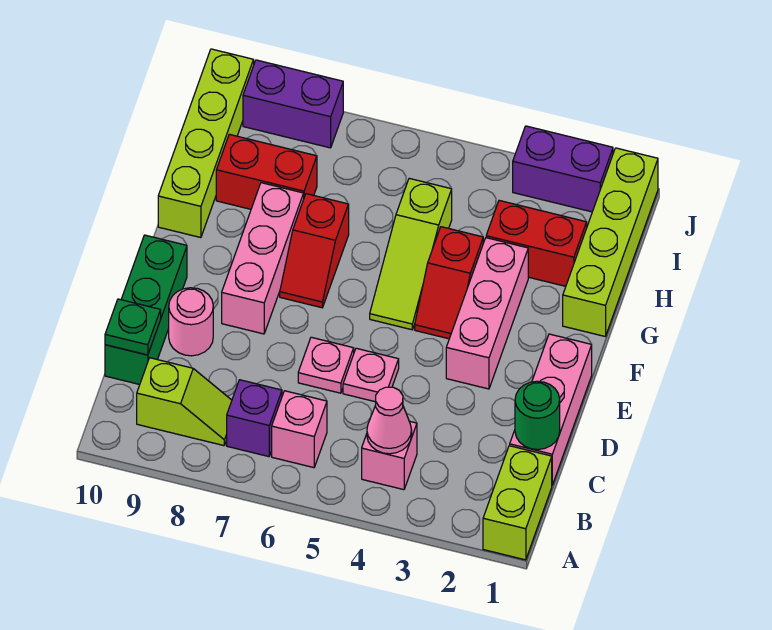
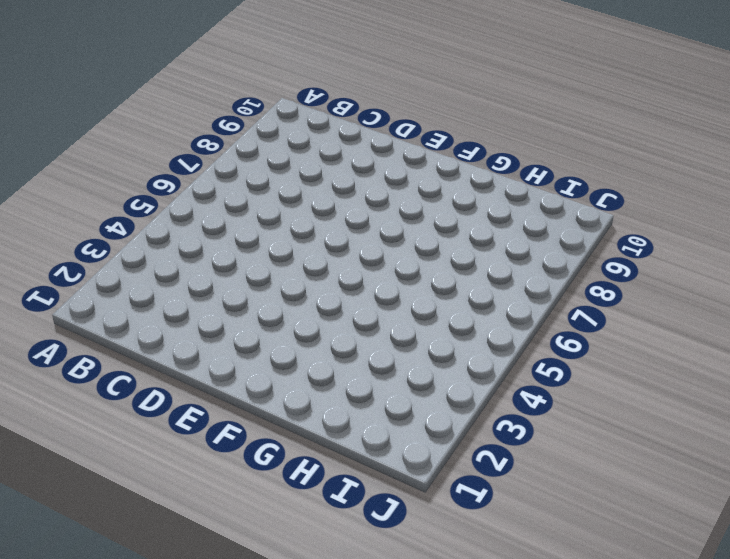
none -> lime 1x2 brick [483,446,552,560]
none -> pink 1x1 brick [362,421,417,490]
none -> pink 1x1 brick [272,391,327,468]

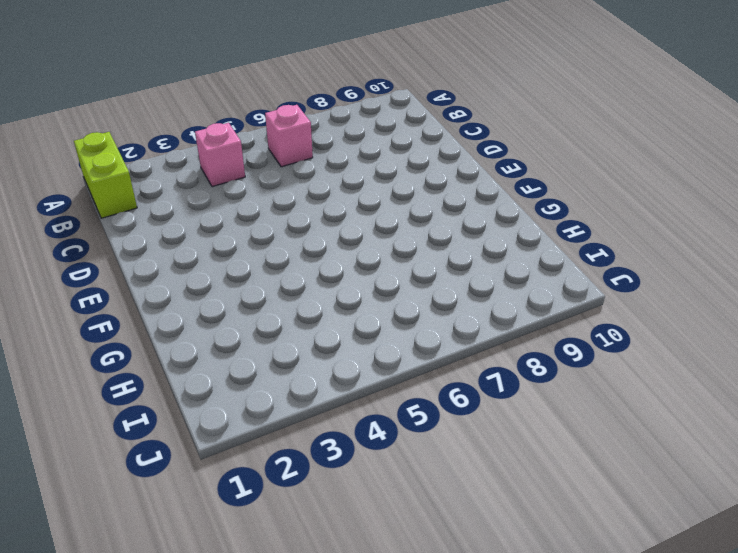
none -> purple 1x1 brick [227,380,282,457]
none -> lime 1x2 slope [137,358,232,446]
none -> pink 1x3 brick [510,334,592,485]

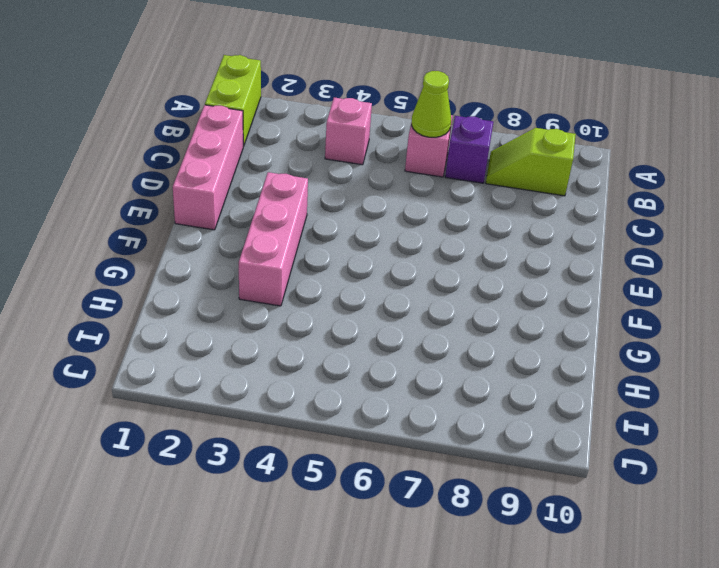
lime 1x1 cone [412,71,451,137] -> none
none -> green 1x3 brick [105,235,187,385]
none -> pink 1x1 plate [343,348,399,402]
none -> pink 1x1 plate [298,337,354,393]

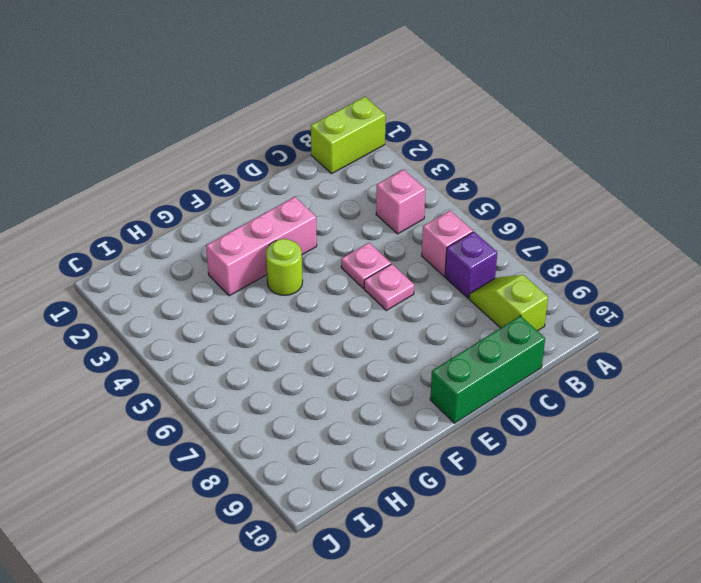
lime 1x1 round brick [266,239,303,295] -> red 1x2 slope [415,227,483,339]
none -> pink 1x3 brick [510,334,592,485]
none -> pink 1x1 round brick [169,288,213,356]
none -> pink 1x3 brick [222,183,304,334]

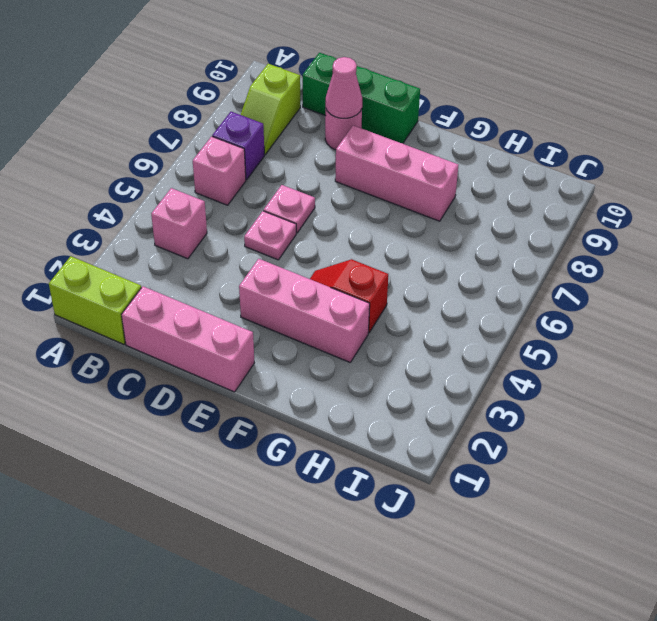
pink 1x1 cone [326,57,362,118] -> pink 1x1 cone moved to [367,387,412,454]
none -> lime 1x3 slope [370,178,452,330]
none -> red 1x2 slope [280,194,349,308]
none -> lime 1x4 brick [563,148,658,336]

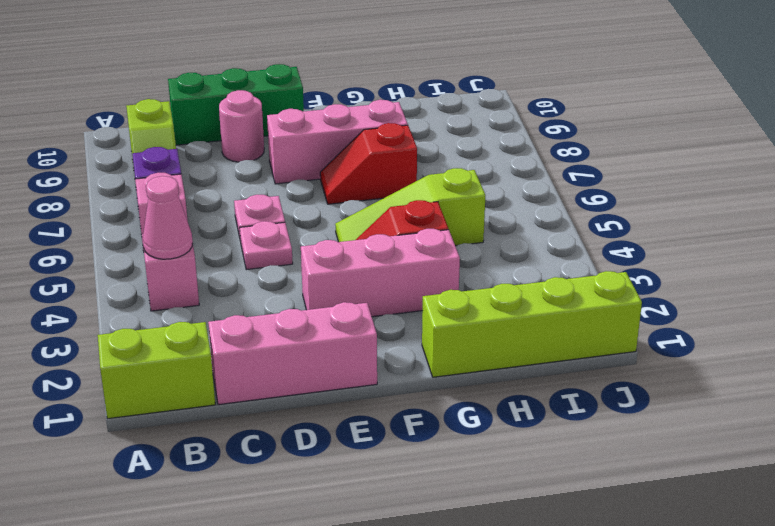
none -> lime 1x4 brick [158,49,254,238]
none -> red 1x2 brick [486,200,587,286]
none -> red 1x2 brick [216,134,317,209]

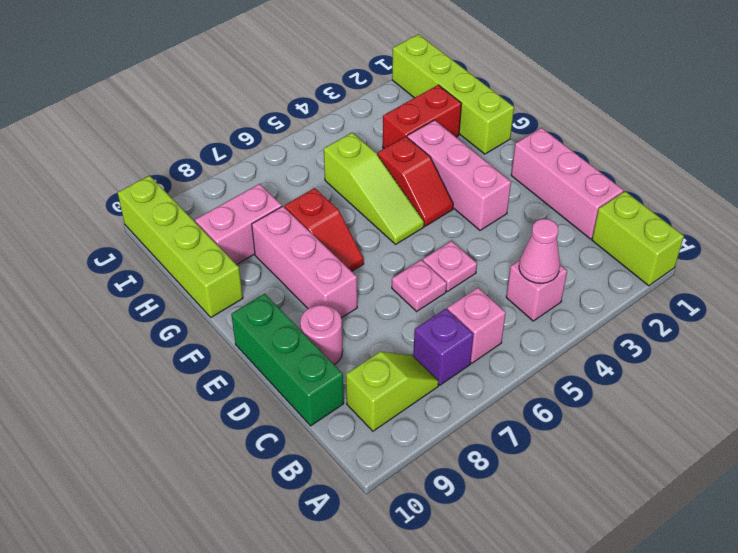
pink 1x2 brick [195,184,282,265] -> red 1x2 brick [216,134,317,209]
none -> purple 1x2 brick [513,126,613,212]
none -> purple 1x2 brick [243,60,343,148]
none -> green 1x1 round brick [515,381,560,449]

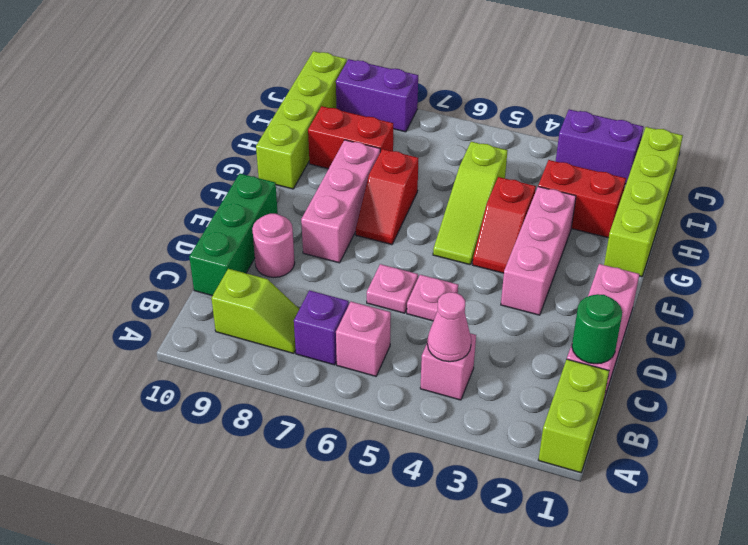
none -> green 1x1 plate [105,299,161,355]

